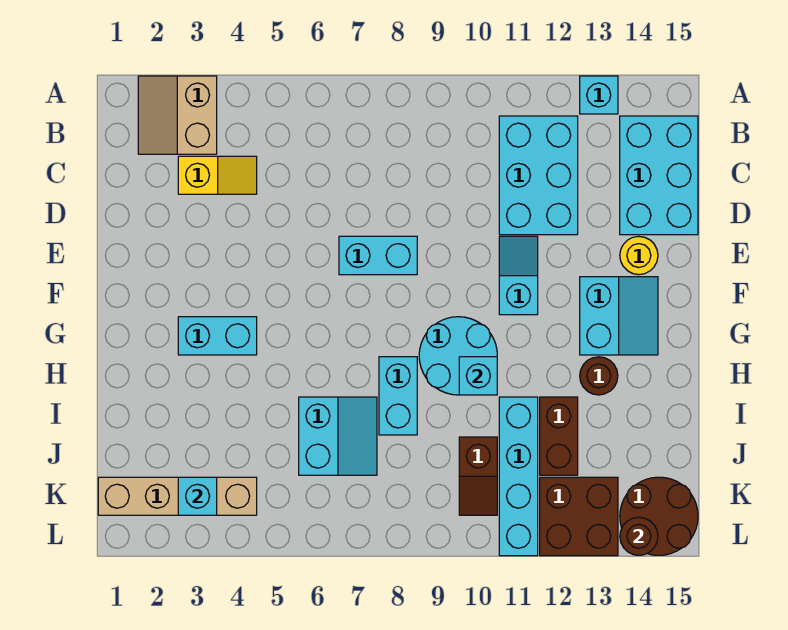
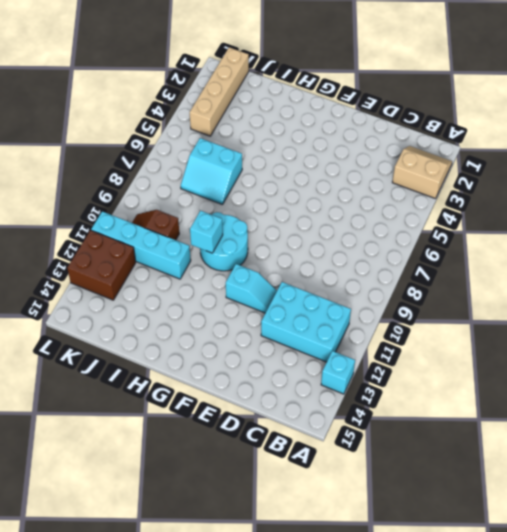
none -> cyan 2x3 brick [620,116,698,235]
none -> yellow 1x2 slope [178,156,257,194]
none -> cyan 1x2 brick [339,236,417,275]

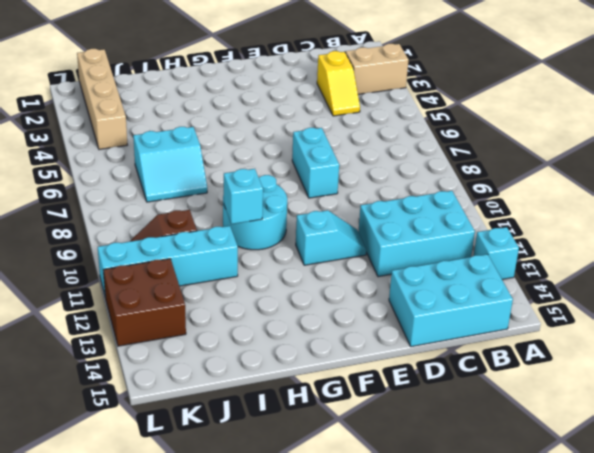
none -> yellow 1x1 round brick [620,237,658,275]
none -> cyan 2x2 slope [580,277,658,355]
none -> cyan 1x2 brick [178,317,257,355]

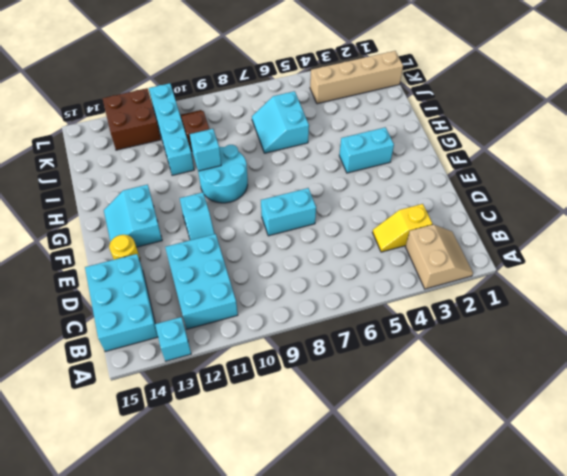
none -> cyan 1x2 brick [379,357,417,435]
none -> brown 1x1 round brick [580,357,618,395]
none -> brown 1x2 brick [540,397,578,475]

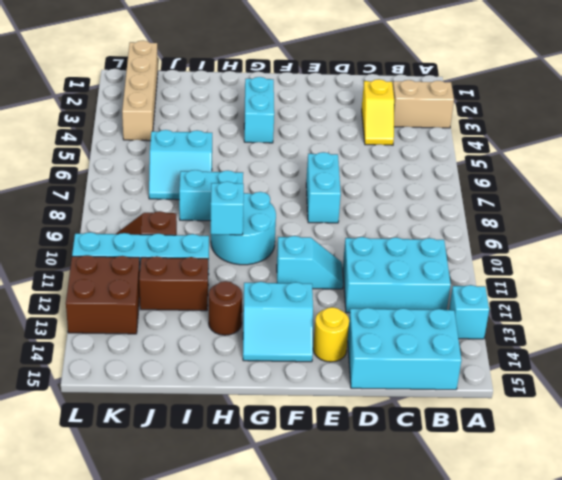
none -> brown 2x2 round brick [620,477,698,555]
none -> cyan 1x1 brick [178,477,217,515]
none -> brown 1x1 round brick [620,517,658,555]

